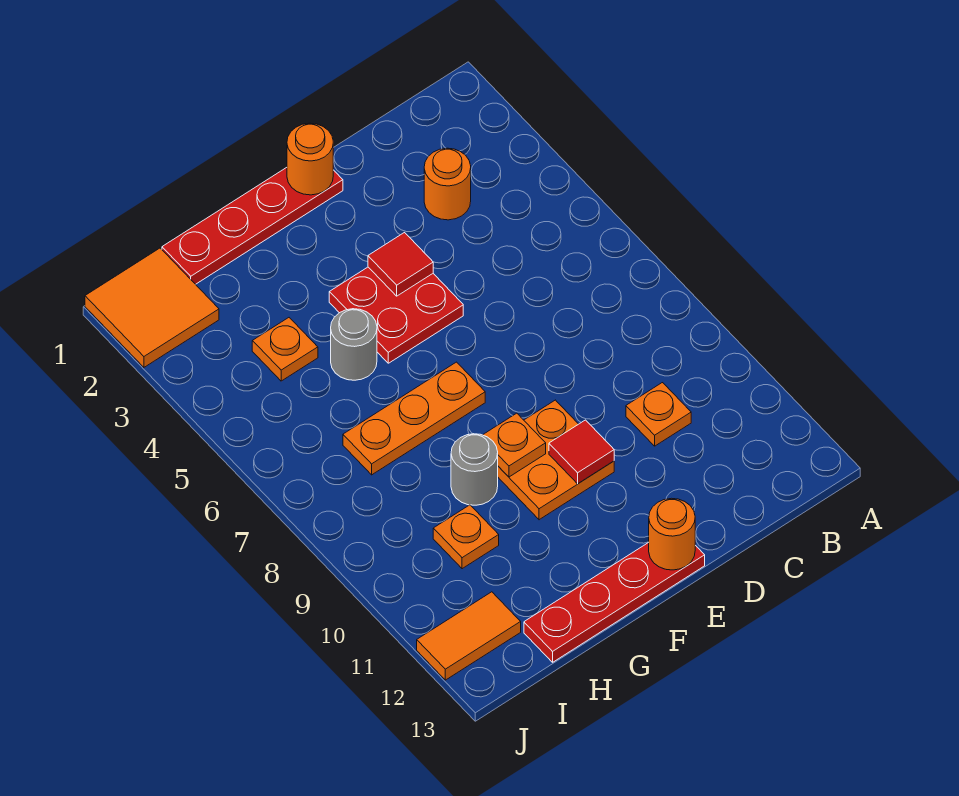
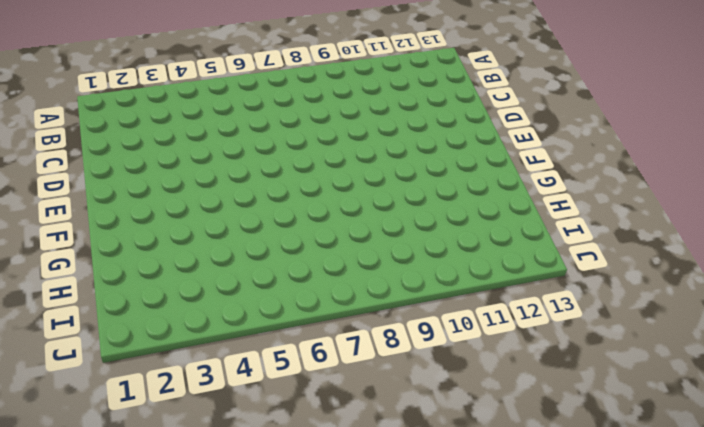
none -> orange 1x1 round brick [424,148,471,220]
none -> orange 1x1 plate [626,383,691,446]
none -> red 1x4 plate [162,168,343,284]

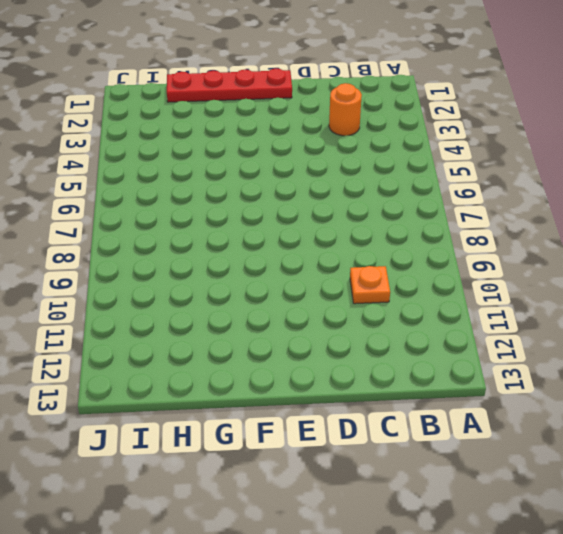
none -> red 2x2 plate [329,267,463,363]
none -> orange 2x2 plate [498,400,614,520]
none -> red 1x4 plate [524,543,705,662]

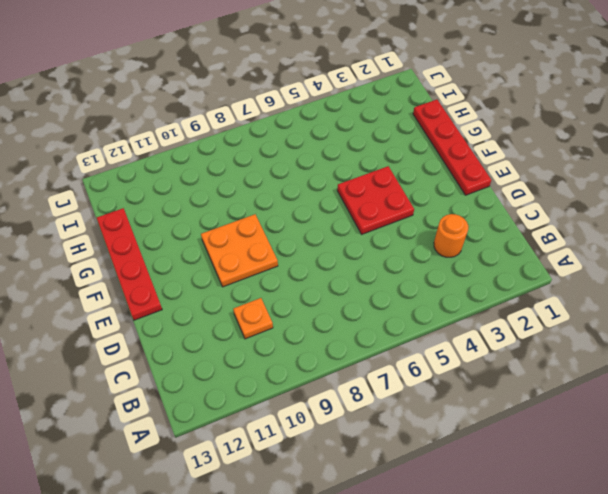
none -> orange 1x3 plate [343,362,485,475]
none -> grey 1x1 round brick [331,309,377,380]
none -> grey 1x1 round brick [451,434,498,505]

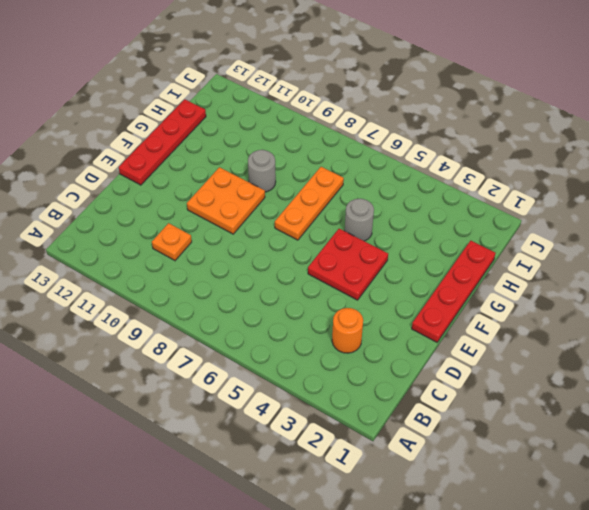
none -> orange 1x1 plate [252,318,318,381]
none -> orange 1x1 plate [433,505,499,569]
none -> orange 2x2 tile [85,248,219,367]

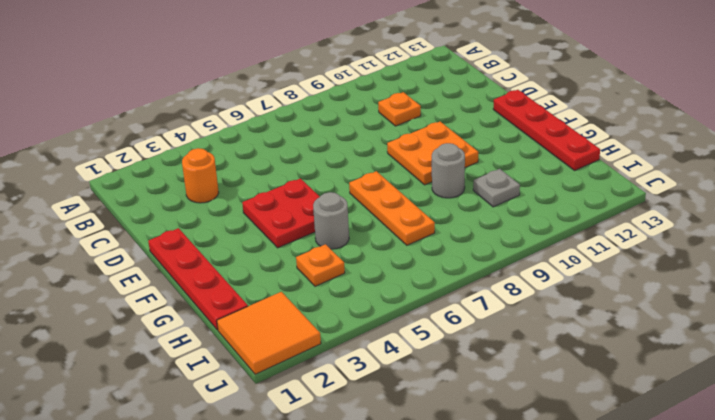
grey 1x1 plate [473,169,520,207] -> orange 1x1 plate [433,505,499,569]
none -> orange 1x2 tile [417,592,521,680]
none -> orange 1x1 round brick [287,123,333,195]
none -> red 1x1 tile [368,233,433,296]

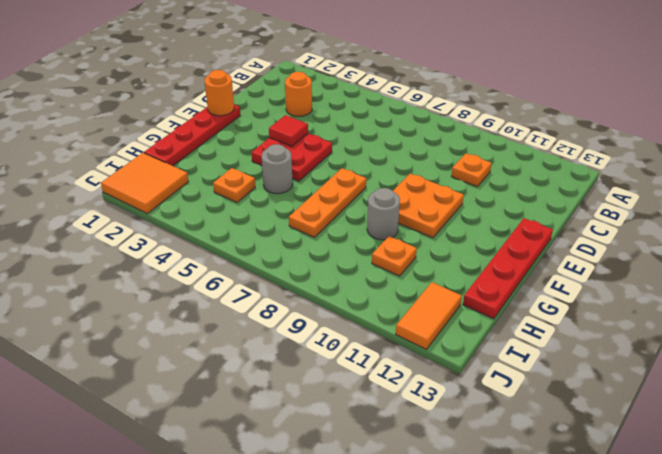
none -> red 1x1 tile [549,420,614,484]
none -> orange 1x1 round brick [649,498,695,570]
none -> orange 1x1 plate [483,413,546,477]

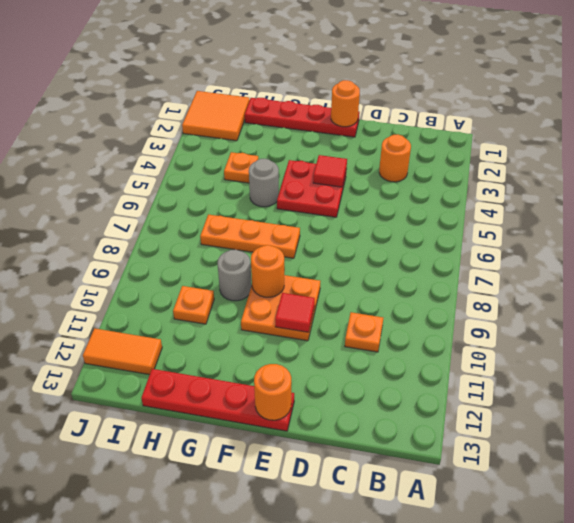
orange 1x1 round brick [251,245,284,297] -> orange 1x1 plate [483,413,546,477]

